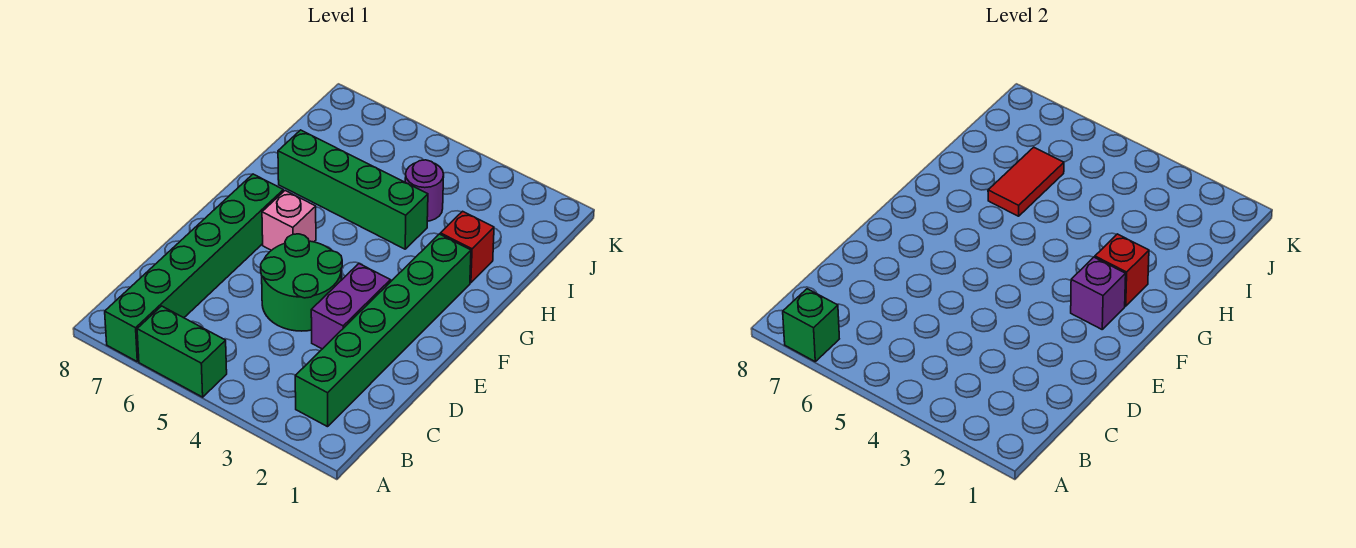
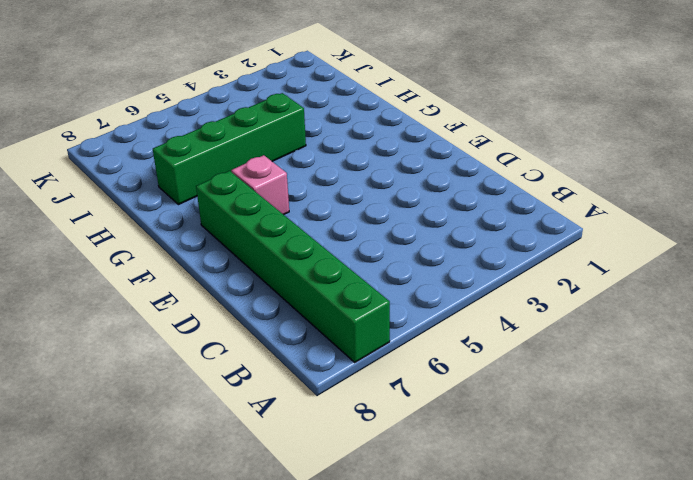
none -> green 1x2 brick [137,306,227,397]
none -> green 1x6 brick [295,234,471,427]
none -> purple 1x2 brick [311,264,390,349]

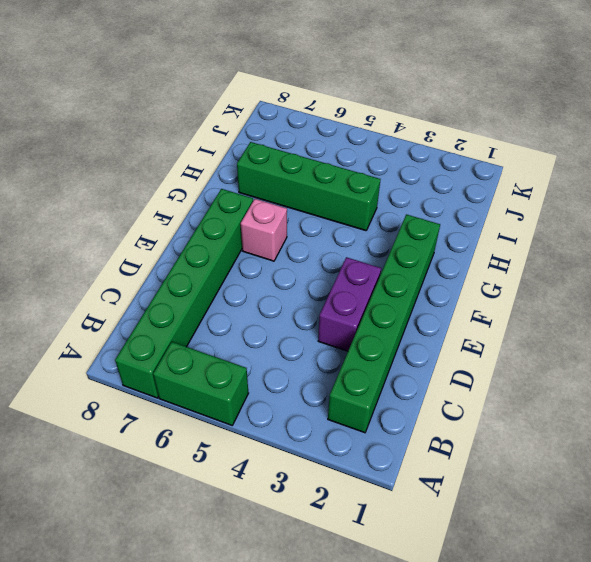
none -> green 2x2 round brick [261,234,342,331]
none -> red 1x1 brick [440,211,494,283]
none -> purple 1x1 round brick [405,160,444,221]

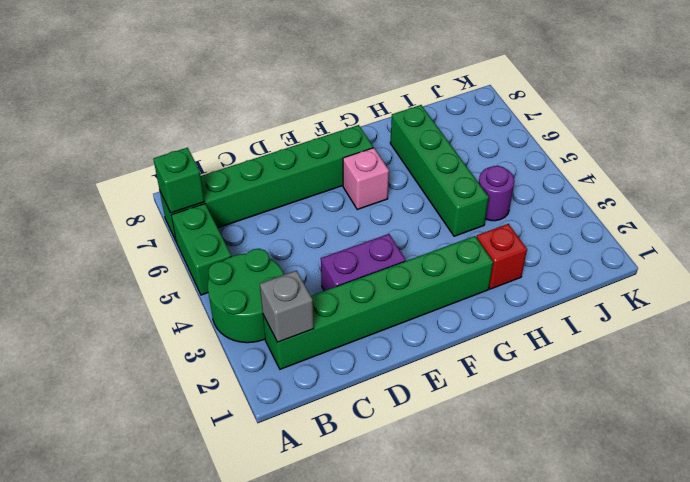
green 2x2 round brick [208,249,284,343] -> green 2x2 round brick moved to [261,234,342,331]
grey 1x1 brick [260,271,314,342] -> none
none -> purple 1x1 brick [1071,257,1126,329]
none -> red 1x1 brick [1095,234,1149,306]
none -> red 1x2 tile [988,147,1064,216]

